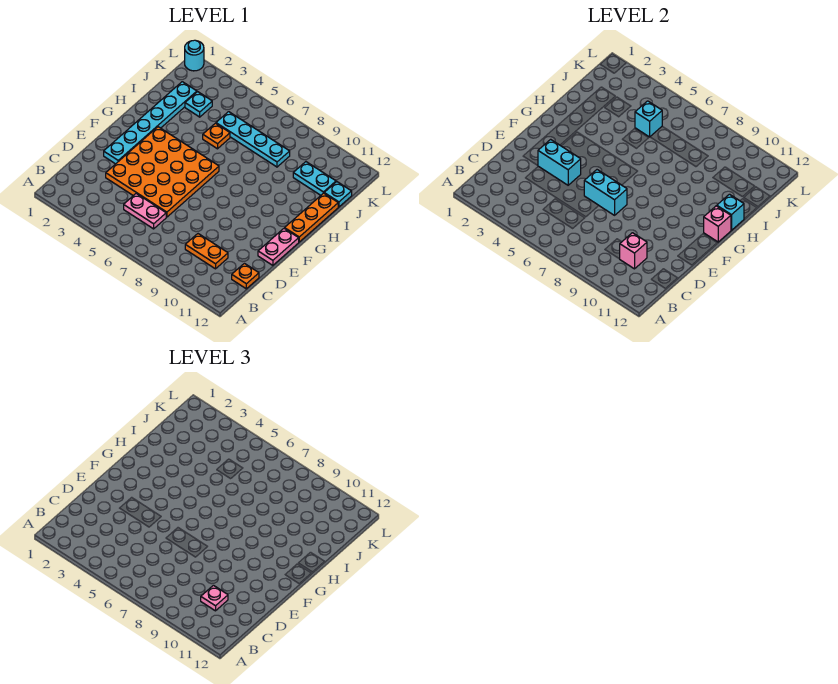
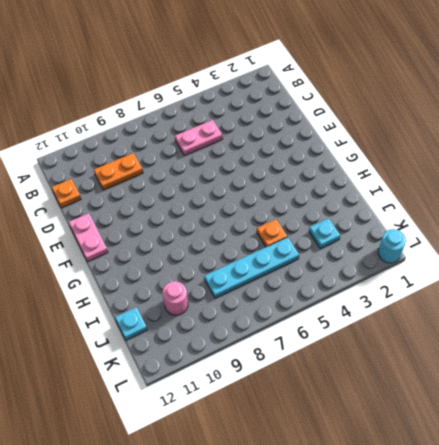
pink 1x1 round brick [163,281,188,315] -> cyan 1x2 plate [293,162,336,195]
none -> orange 4x4 plate [106,127,219,217]
none -> cyan 1x6 plate [104,82,197,164]
none -> orange 1x3 plate [285,193,338,242]

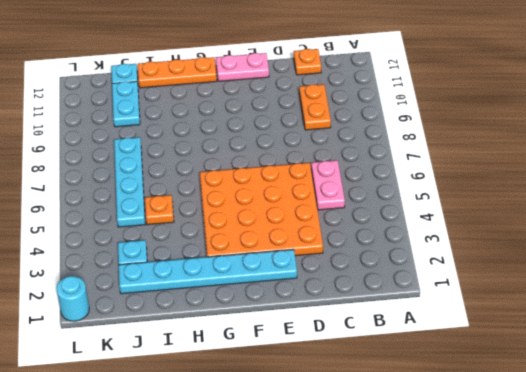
none -> pink 1x1 brick [620,233,647,269]
none -> cyan 1x2 brick [538,139,581,185]
none -> cyan 1x2 brick [584,170,627,215]

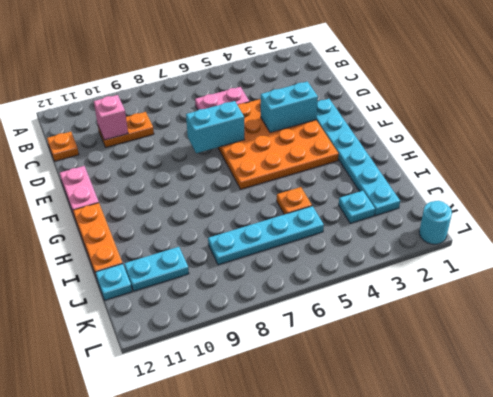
none -> pink 1x1 brick [704,206,731,242]
none -> cyan 1x1 brick [717,194,744,230]
none -> cyan 1x1 brick [635,101,662,137]

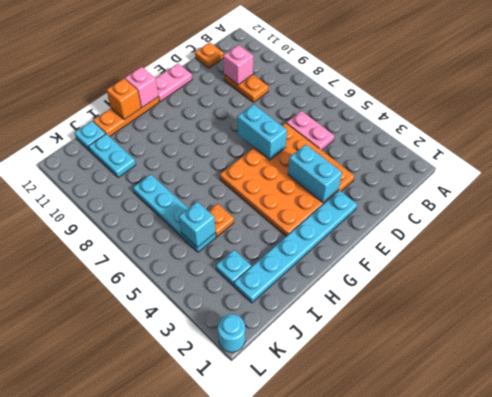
orange 1x1 brick [107,78,141,120] -> cyan 1x1 brick [717,194,744,230]
none -> pink 1x1 plate [201,585,228,611]

